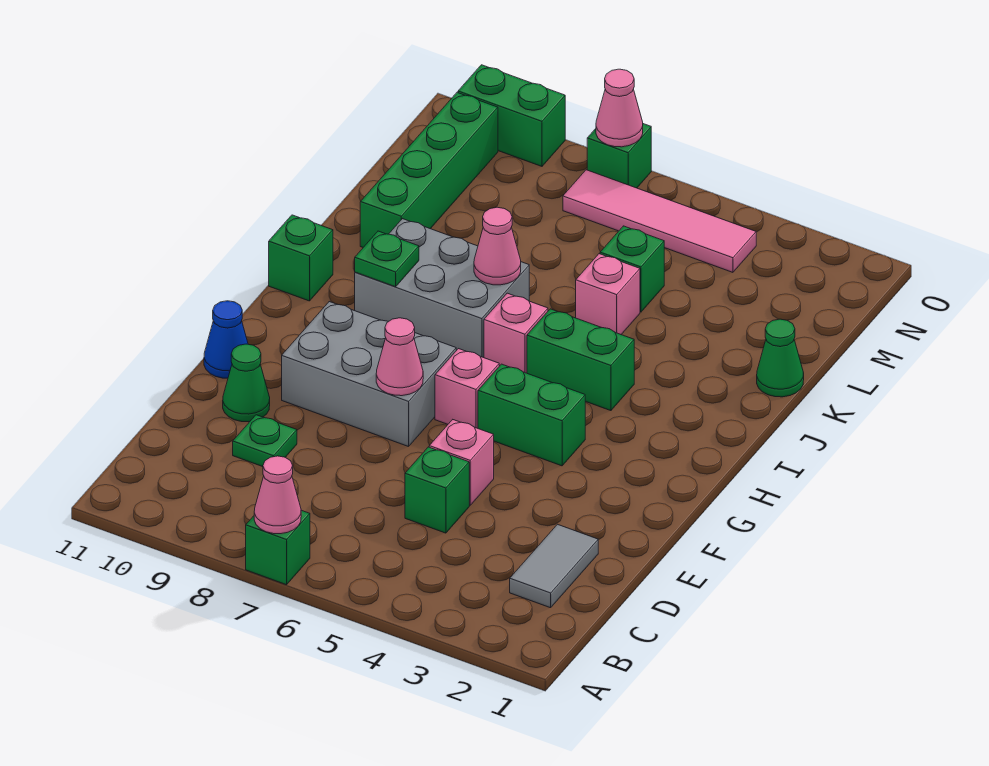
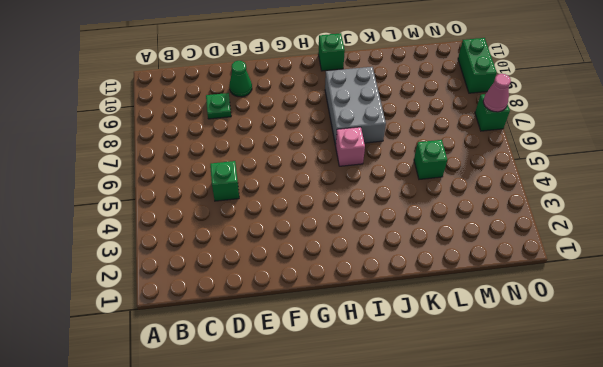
none -> green 1x1 brick [246,510,310,585]
none -> grey 1x2 tile [510,524,598,608]
none -> pink 1x1 brick [429,420,494,505]

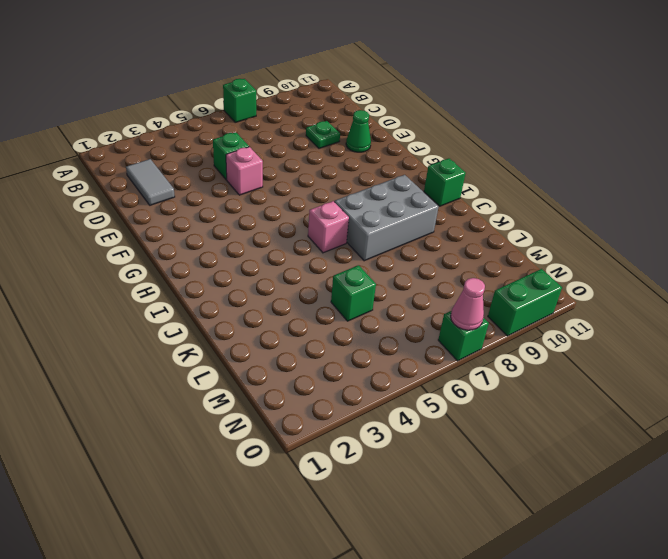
none -> grey 2x3 brick [282,302,456,447]
none -> blue 1x1 cone [204,301,248,378]
none -> green 1x2 brick [478,364,585,466]

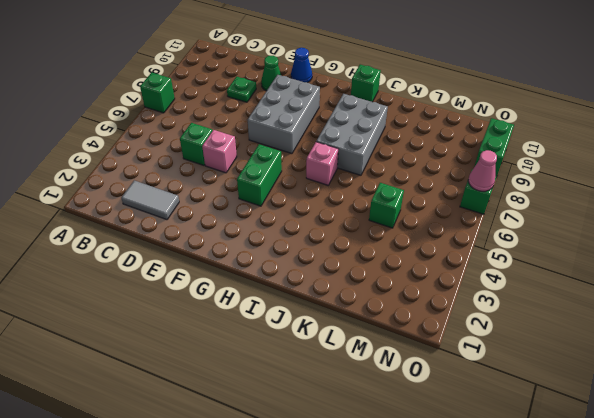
none -> pink 1x1 brick [435,349,499,428]
none -> green 1x2 brick [527,309,634,411]
none -> green 1x1 cone [757,319,804,397]

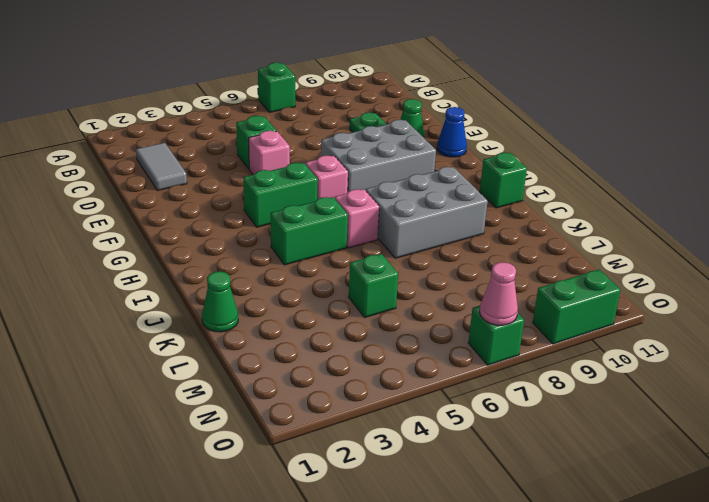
none -> pink 1x1 brick [576,254,640,334]
none -> green 1x4 brick [360,93,498,247]
none -> pink 1x4 tile [563,170,756,272]

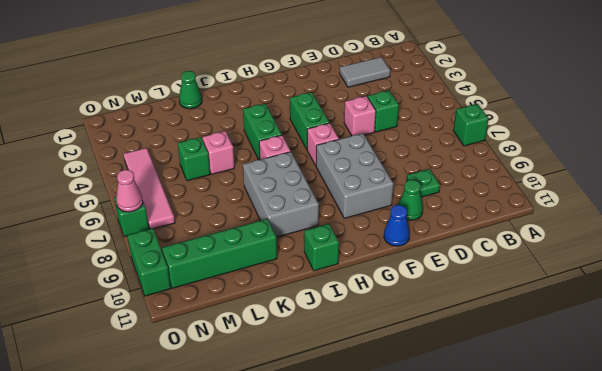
none -> pink 1x1 cone [254,456,301,534]
none -> pink 1x1 cone [376,318,423,396]
none -> green 1x1 plate [355,231,419,287]

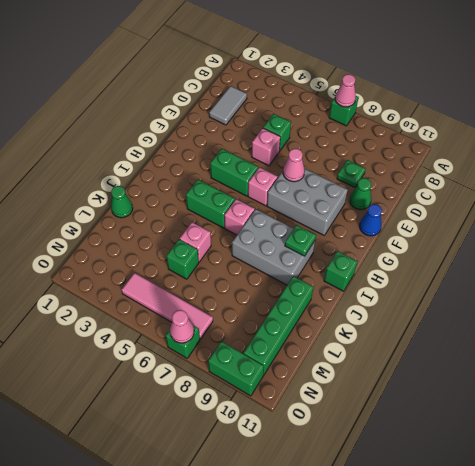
none -> pink 1x1 cone [474,207,521,285]

